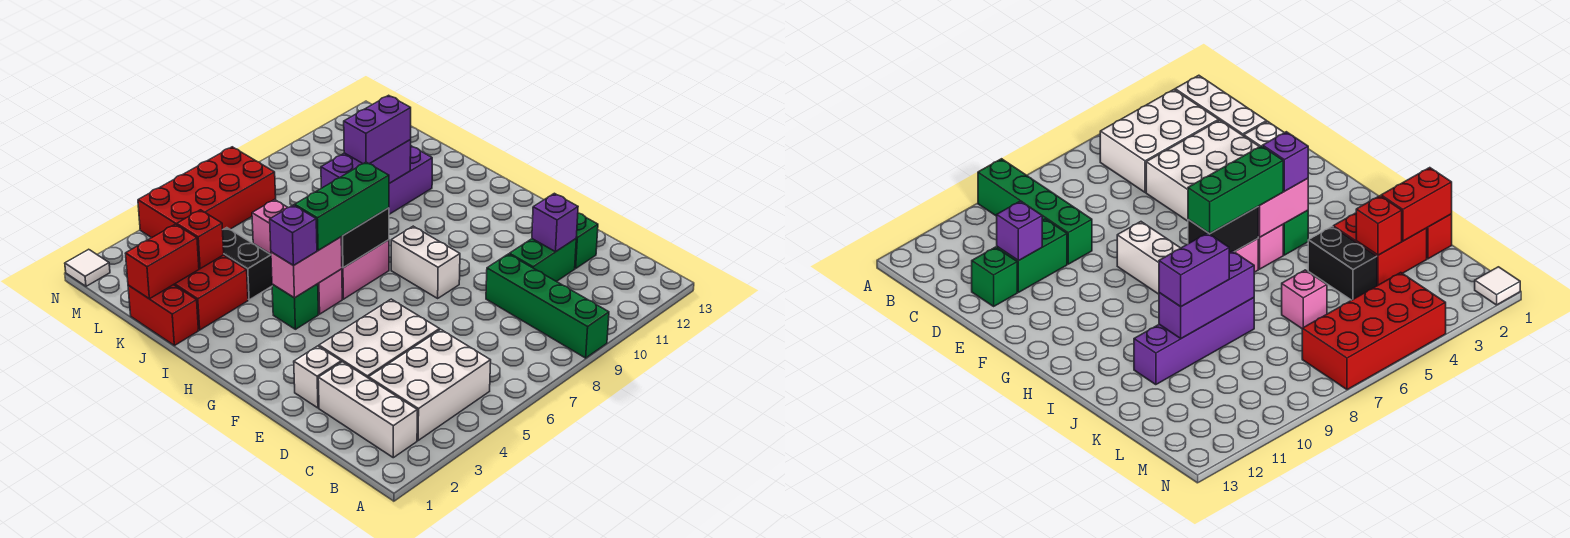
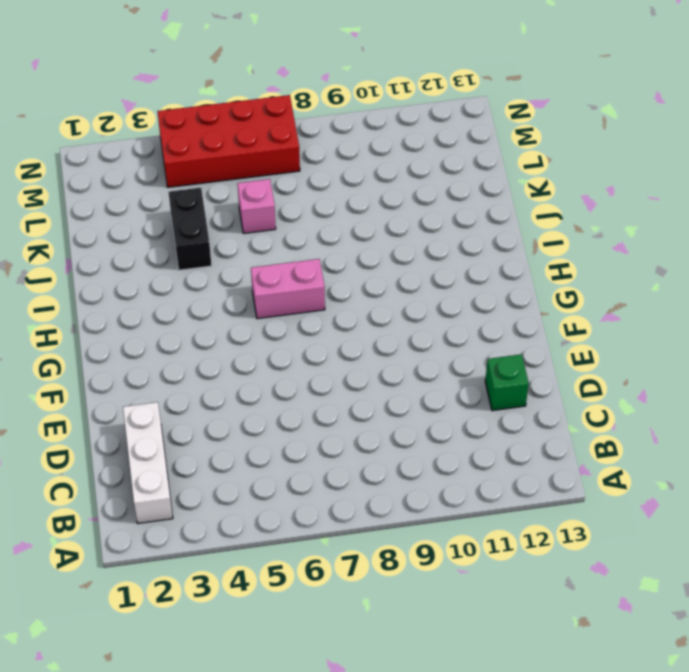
none -> green 1x4 brick [486,254,609,358]
none -> white 2x3 brick [369,329,491,440]
none -> white 2x3 brick [319,299,440,378]

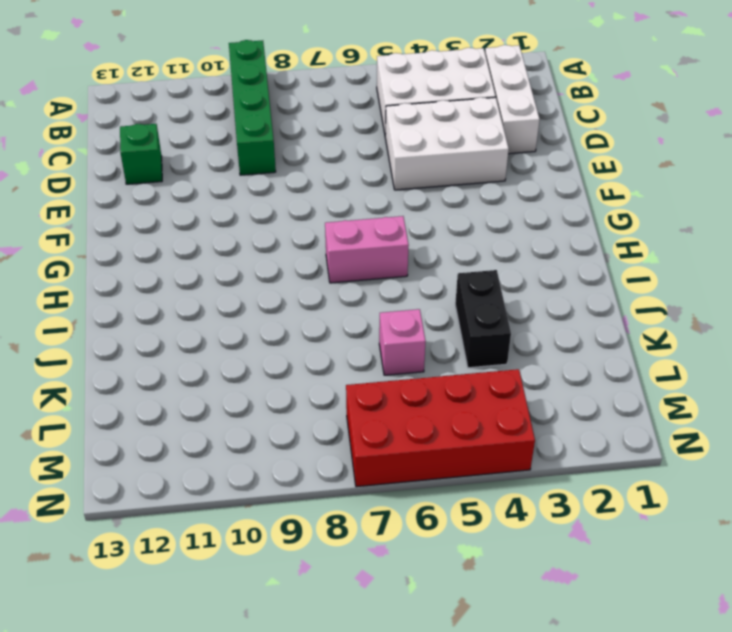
none -> green 1x2 brick [509,239,576,282]
none -> white 1x1 brick [294,346,341,408]
none -> white 1x2 brick [391,226,460,298]

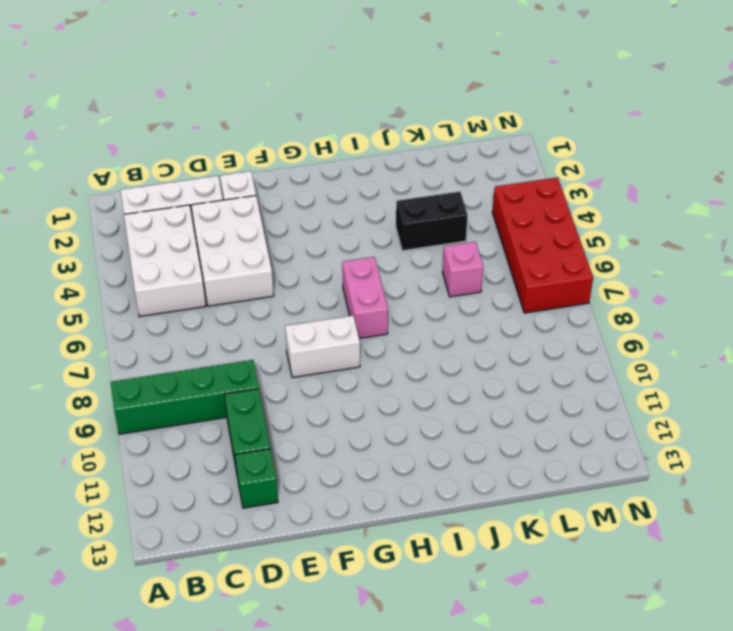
none -> green 1x1 brick [272,284,318,329]
none -> pink 1x1 brick [318,269,342,314]
none -> red 1x2 brick [128,285,199,346]

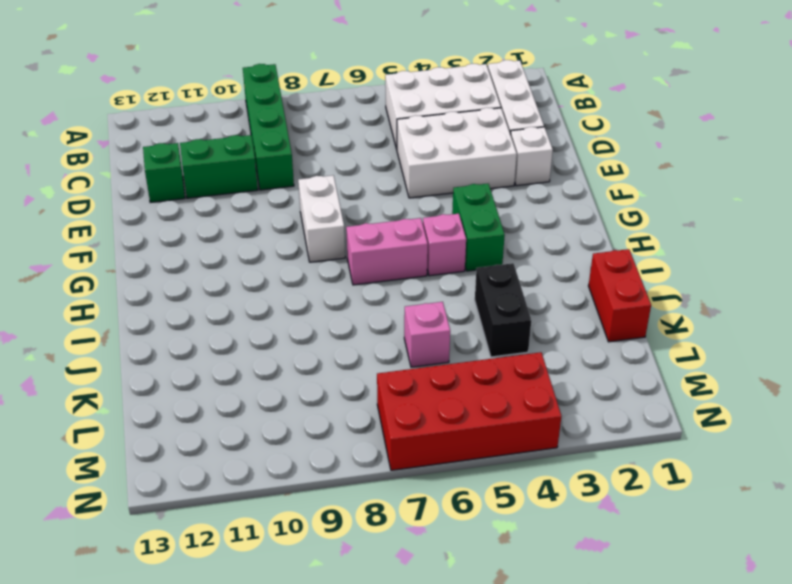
green 1x2 brick [452,184,505,271] -> green 1x1 brick [272,284,318,329]
none -> red 2x2 brick [174,255,248,330]
none -> purple 1x4 brick [389,146,432,214]
none -> white 1x1 tile [65,249,110,286]

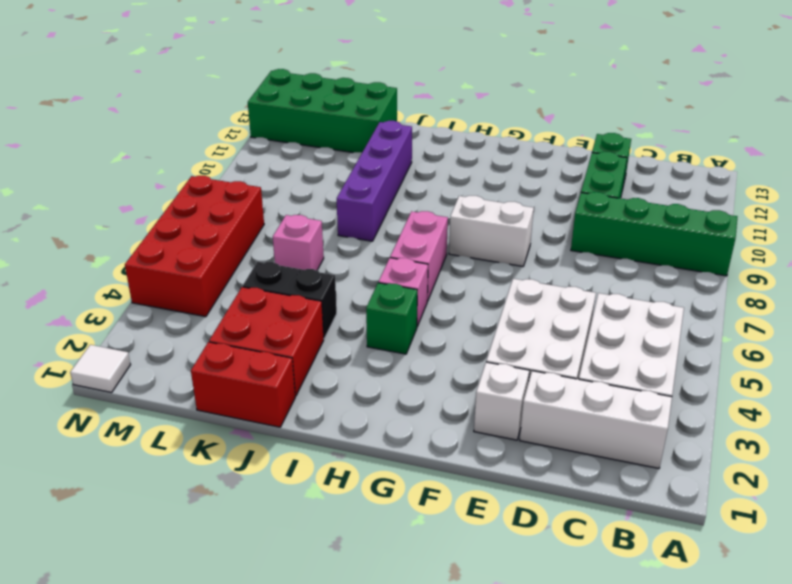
green 2x4 brick [248,69,397,153] -> none
none -> purple 1x1 brick [532,193,578,252]
none -> pink 1x2 brick [271,237,342,298]
none -> black 1x2 brick [341,208,389,268]

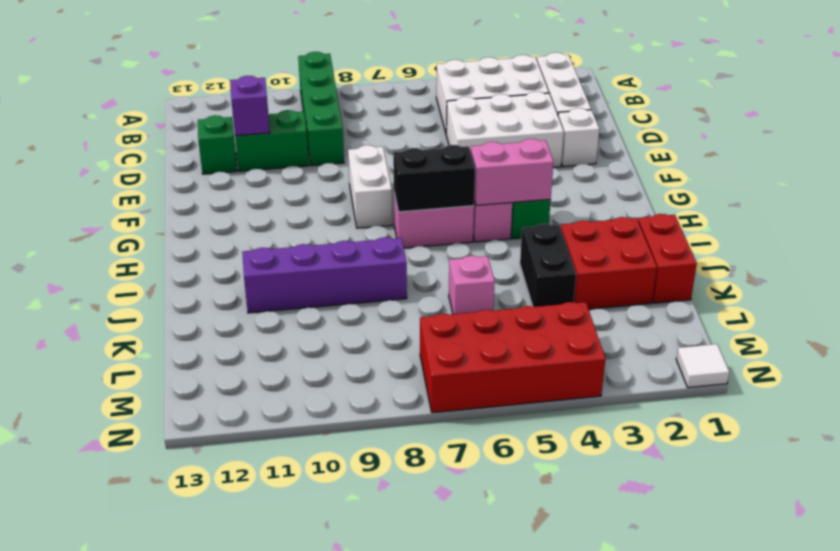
none -> purple 1x3 brick [321,140,411,188]
none -> red 1x2 brick [125,224,199,299]
none -> red 1x1 brick [177,210,224,269]

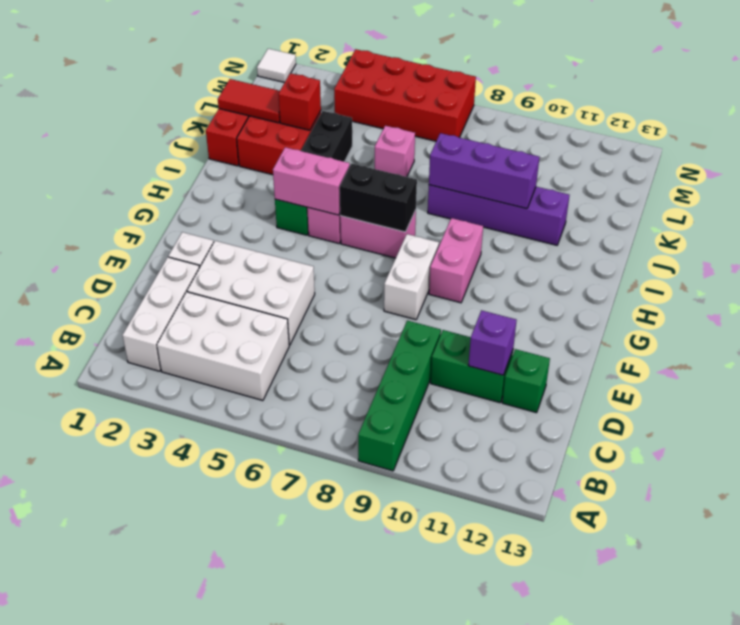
pink 1x2 brick [429,218,483,303] -> none
red 1x2 tile [218,79,280,123] -> red 1x2 brick [125,224,199,299]
none -> purple 1x1 brick [270,205,317,266]
none -> green 1x3 brick [295,162,389,250]
none -> purple 1x2 brick [344,95,411,164]

